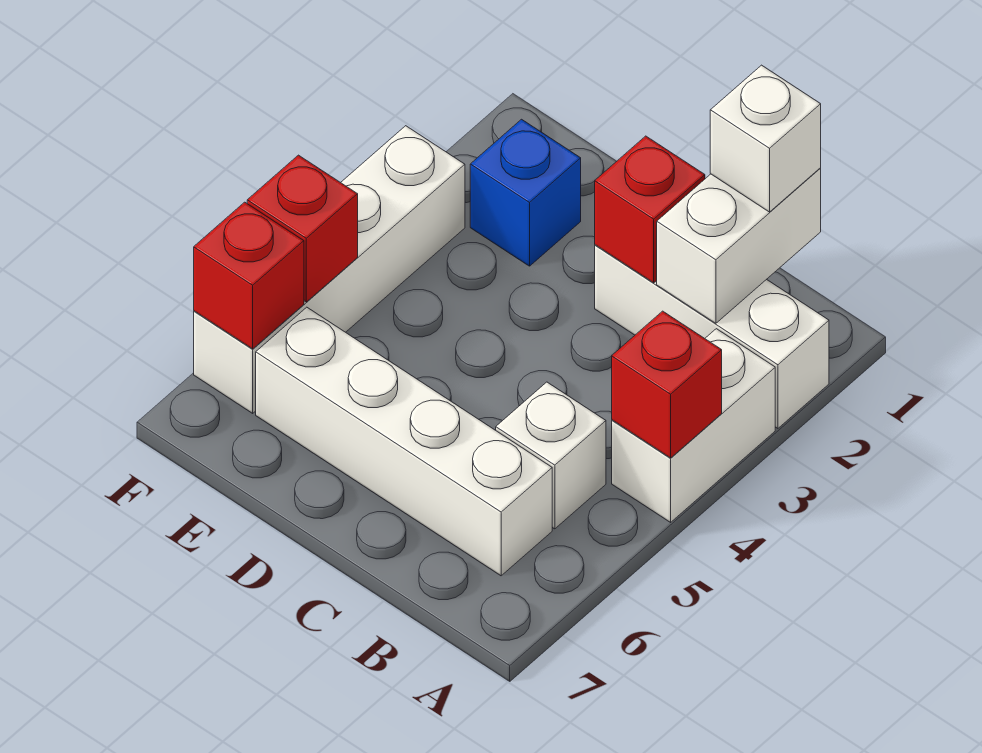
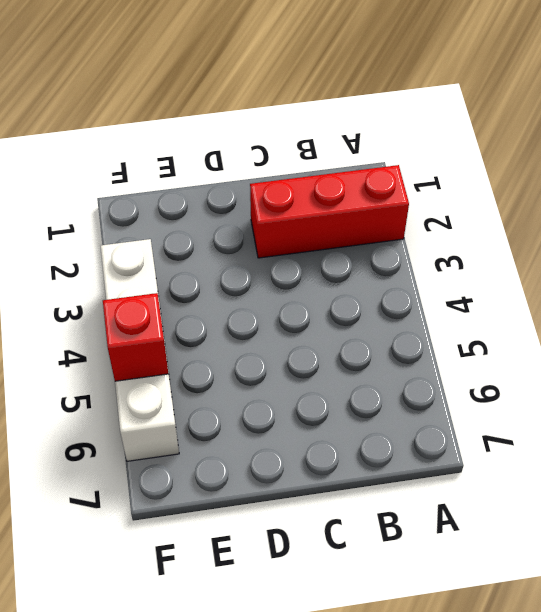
red 1x3 brick [250,165,409,258] -> white 1x3 brick [595,245,829,428]
none -> white 1x2 brick [612,329,775,522]
none -> white 1x1 brick [496,382,606,529]
none -> white 1x4 brick [256,307,552,576]

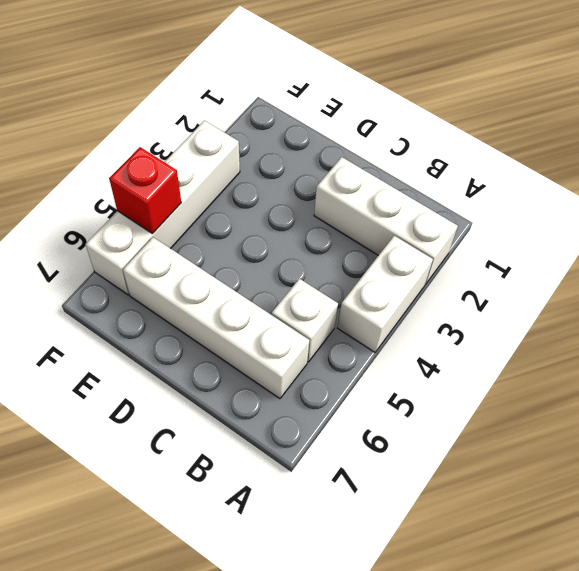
none -> blue 1x1 brick [470,119,581,266]
none -> red 1x1 brick [612,311,722,458]
none -> white 1x2 brick [657,168,821,323]

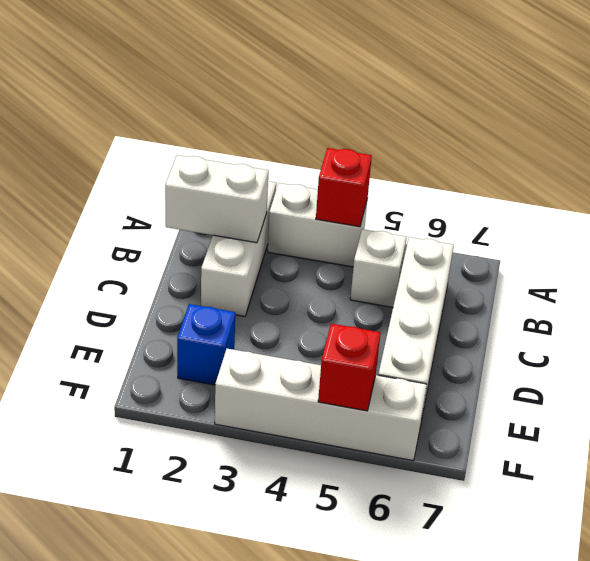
none -> red 1x1 brick [595,136,705,283]
none -> red 1x1 brick [194,202,304,349]
none -> white 1x1 brick [710,65,821,212]

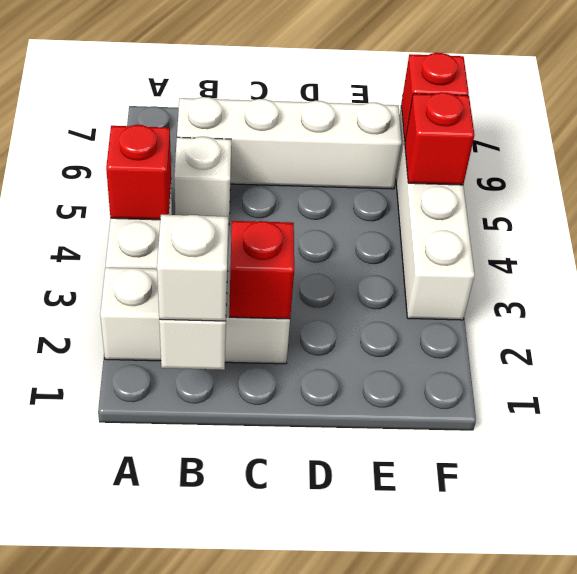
none -> blue 1x1 brick [470,119,581,266]

